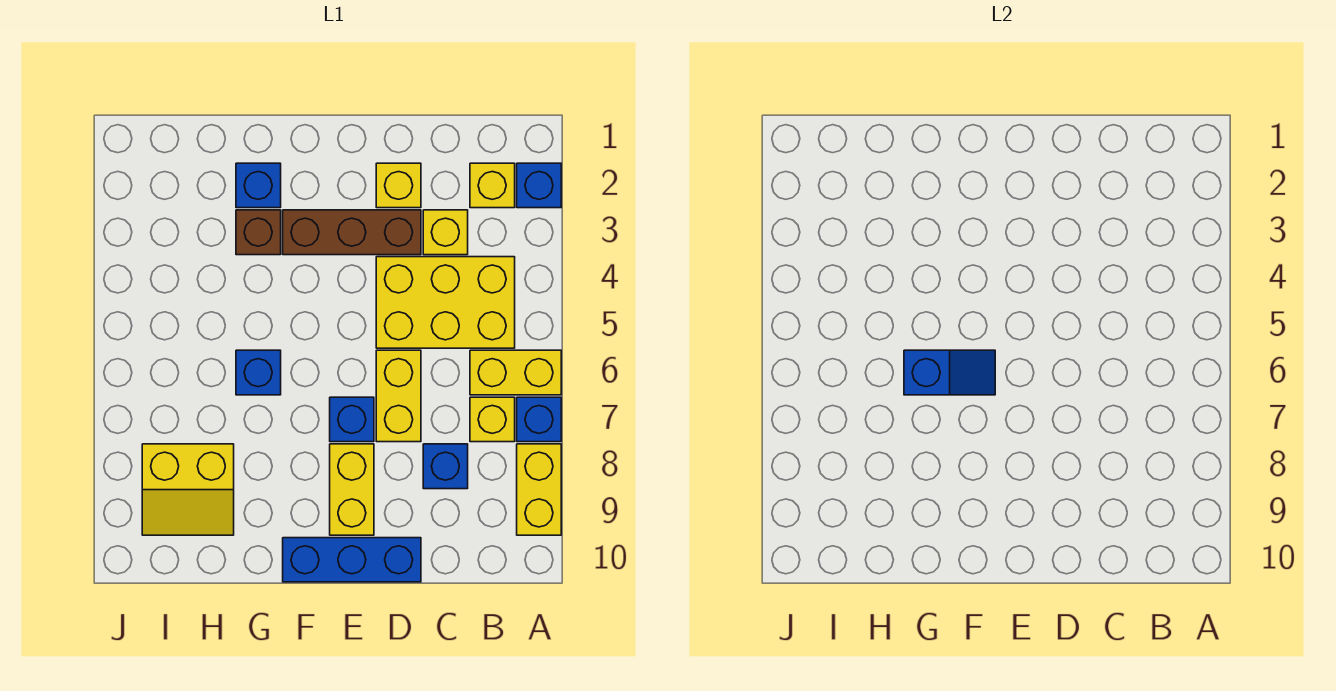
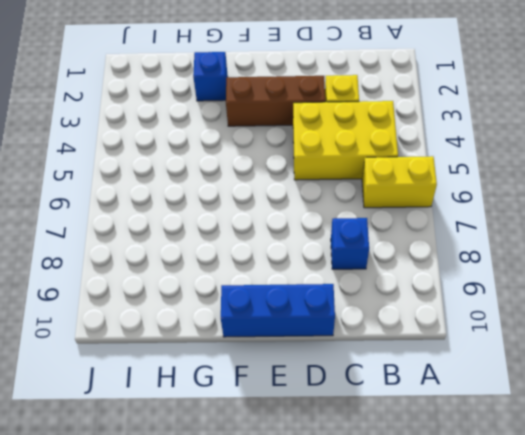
none -> blue 1x1 brick [517,163,561,208]
none -> blue 1x1 brick [517,397,561,442]
none -> yellow 1x2 brick [517,444,561,535]

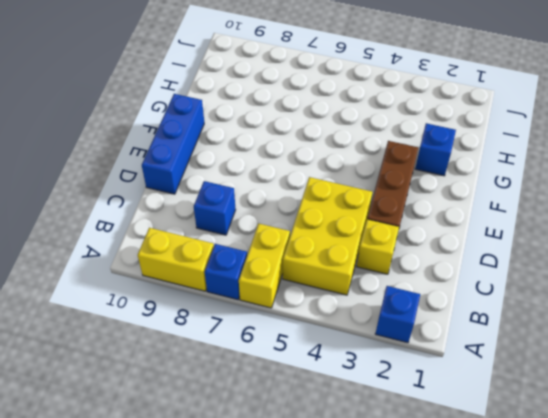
none -> yellow 1x1 brick [470,163,515,208]
none -> yellow 1x1 brick [470,397,515,442]
none -> yellow 1x1 brick [376,163,421,208]

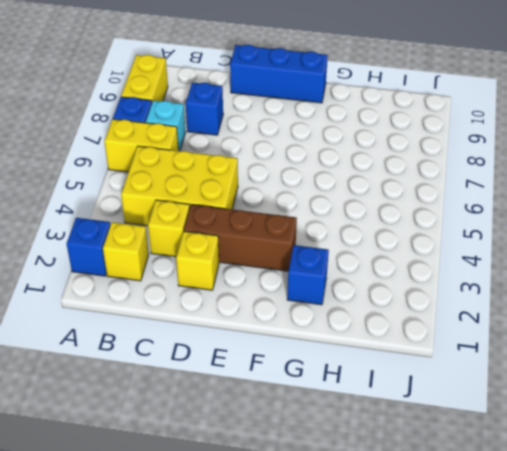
cyan 1x1 brick [146,101,186,151] -> yellow 1x1 brick [470,397,515,442]
none -> yellow 1x2 brick [376,350,421,442]
none -> blue 1x1 brick [330,397,374,442]
none -> yellow 1x2 brick [330,444,374,535]

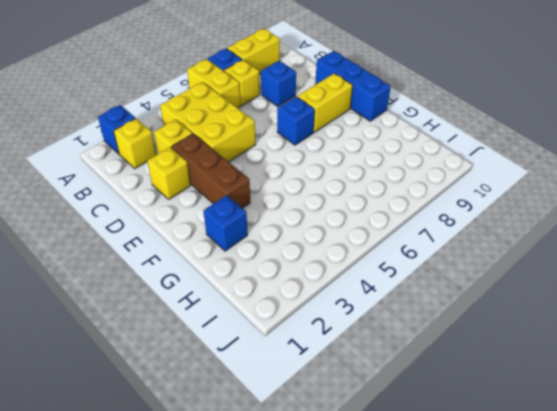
none -> yellow 1x2 brick [376,350,421,442]
none -> brown 1x1 brick [236,210,281,255]
none -> blue 1x1 brick [236,350,281,395]

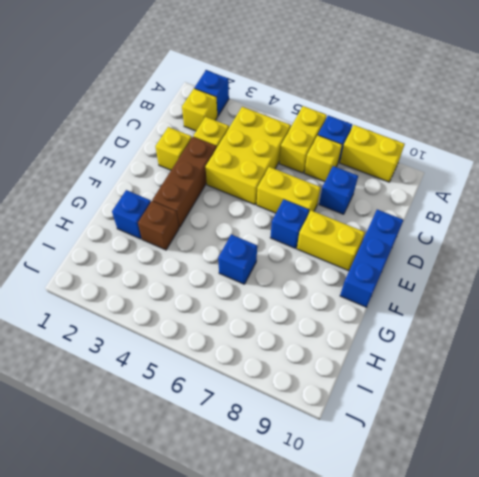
none -> yellow 2x2 slope [142,444,234,535]
none -> blue 1x2 slope [904,350,995,395]

